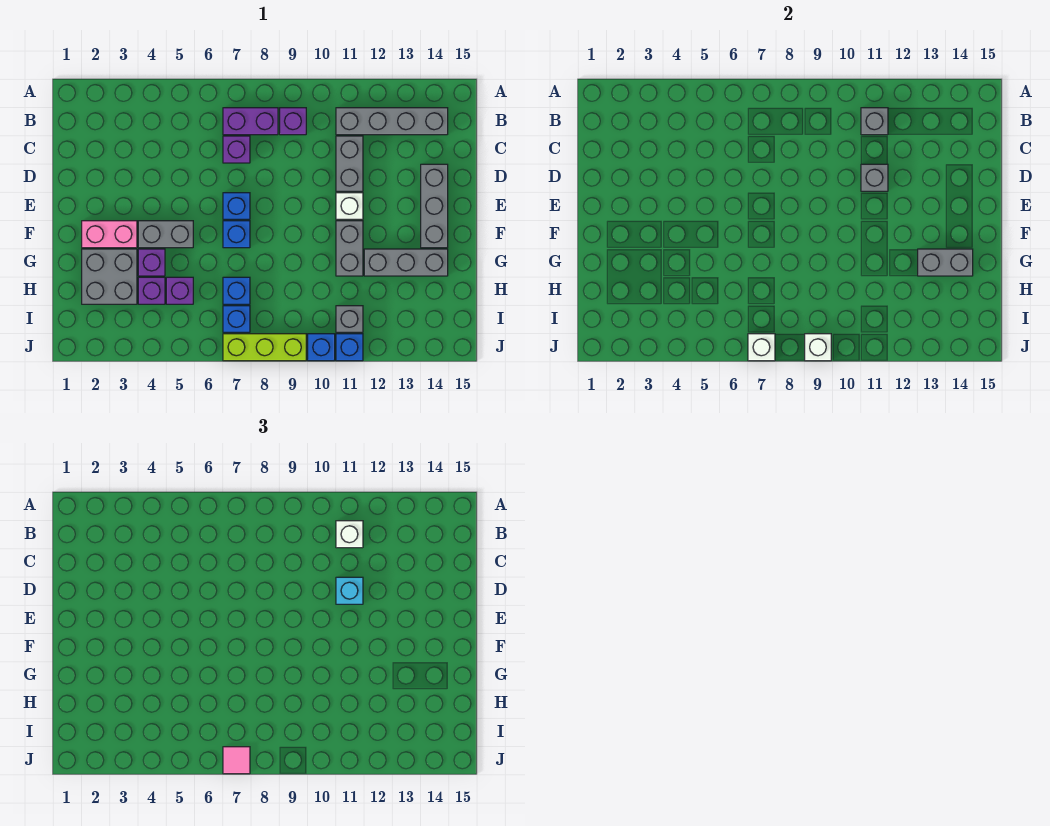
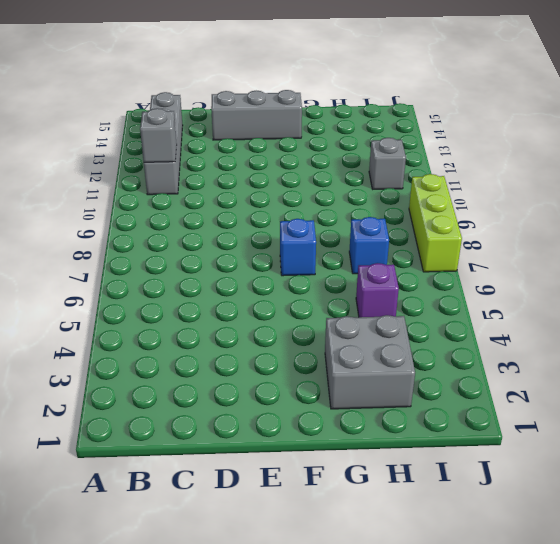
none -> purple 1x2 brick [223,108,278,135]
none -> purple 1x1 brick [280,108,306,135]
none -> purple 1x1 brick [223,136,250,163]
none -> grey 1x2 brick [336,136,363,191]

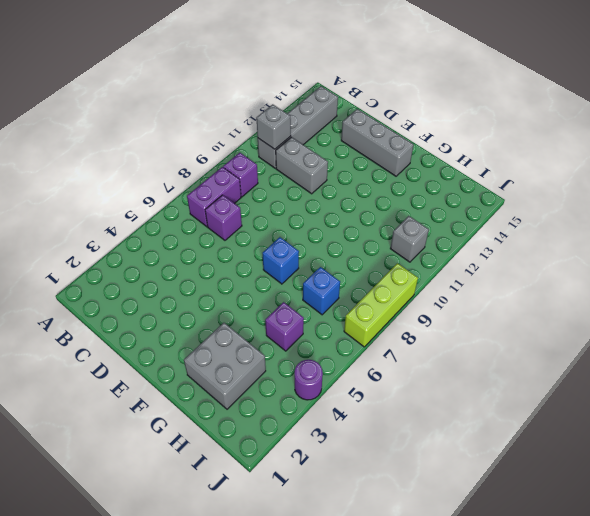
purple 1x1 round brick [295,360,323,400] -> none
none -> blue 1x1 brick [223,193,250,219]
none -> white 1x1 brick [336,193,363,219]
none -> pink 1x2 brick [82,221,137,248]
none -> grey 1x2 brick [138,221,193,248]

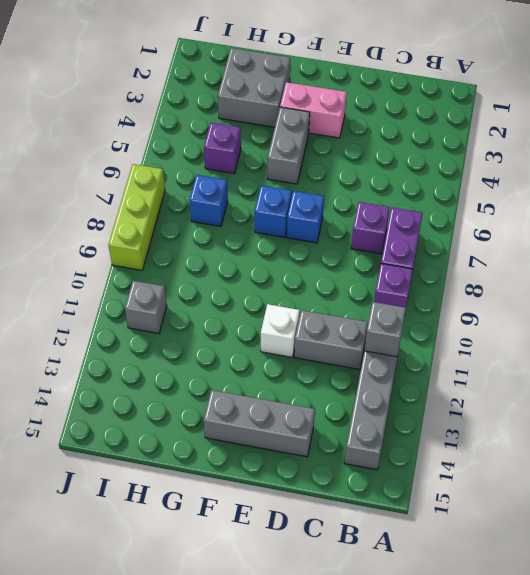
pink 1x2 brick [280,82,347,138] -> pink 1x2 brick turned to [82,221,137,248]
none -> grey 1x2 brick [336,221,363,276]
none -> purple 1x1 brick [138,249,165,276]
none -> grey 1x3 brick [364,249,448,276]
none -> purple 1x1 brick [138,277,165,304]

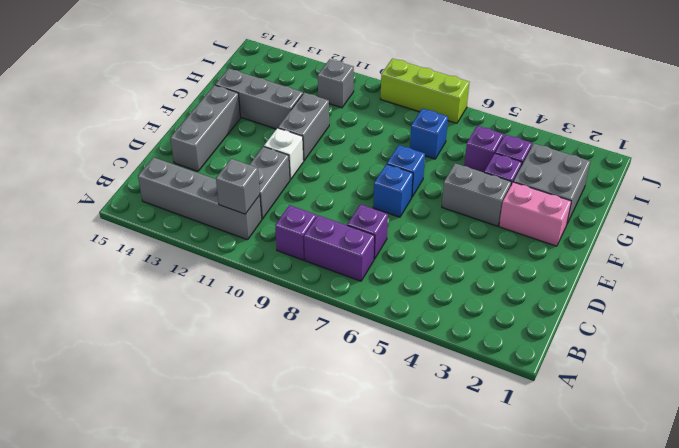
none -> blue 1x1 brick [223,306,250,332]
none -> blue 1x1 brick [308,334,335,361]
none -> blue 1x1 brick [336,334,363,361]
none -> grey 1x1 brick [861,164,888,191]

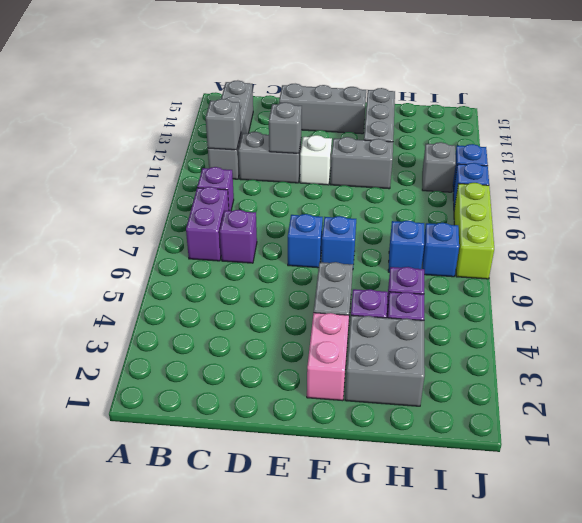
none -> grey 1x2 brick [918,249,973,276]
none -> white 1x1 brick [748,334,775,361]
none -> white 1x1 brick [805,334,831,361]
none -> white 1x1 brick [336,521,363,548]

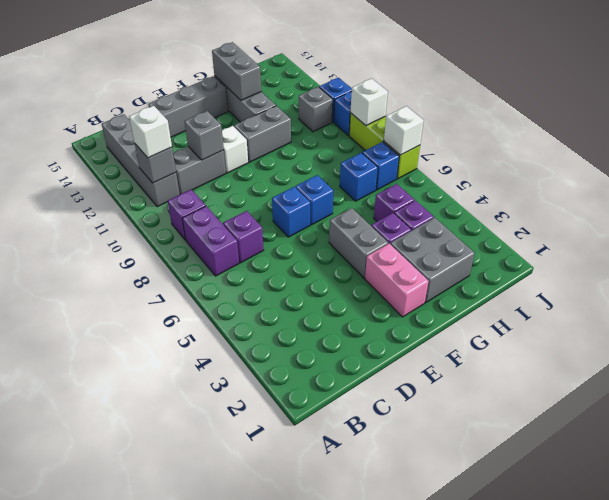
none -> cyan 1x1 brick [336,577,363,604]
none -> pink 1x1 tile [223,747,250,774]

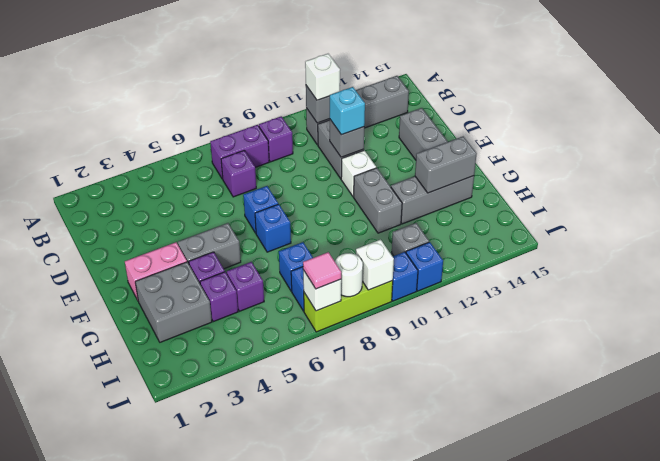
white 1x1 round brick [335,253,363,297] -> none

